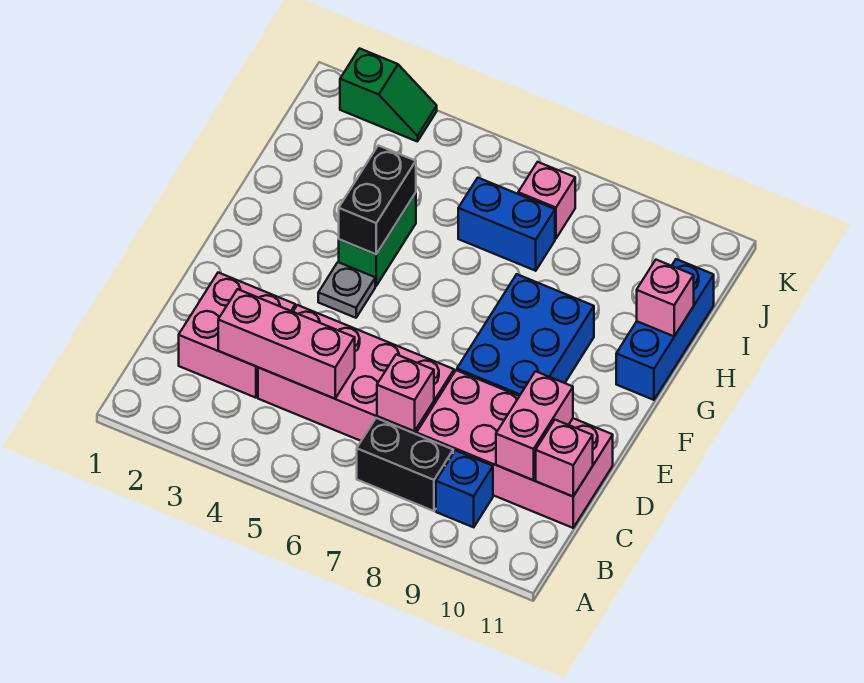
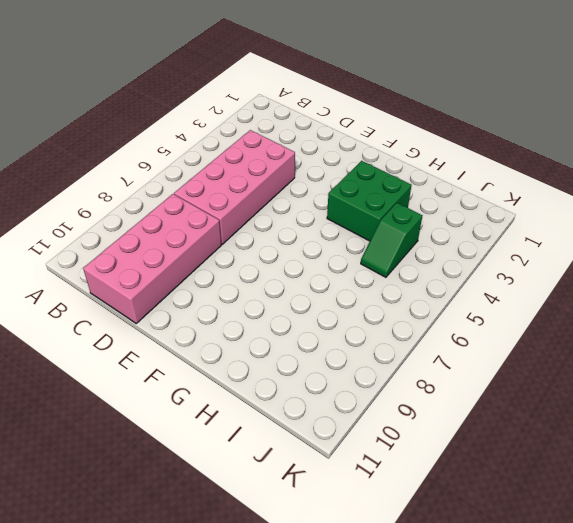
green 2x2 brick [327,161,412,241] -> green 1x2 brick [339,193,416,286]
green 1x2 slope [361,203,422,277] -> green 1x2 slope moved to [340,48,437,142]
none -> black 1x2 brick [357,418,453,511]
none -> blue 1x1 brick [436,451,493,527]
none -> pink 2x2 brick [179,273,295,398]

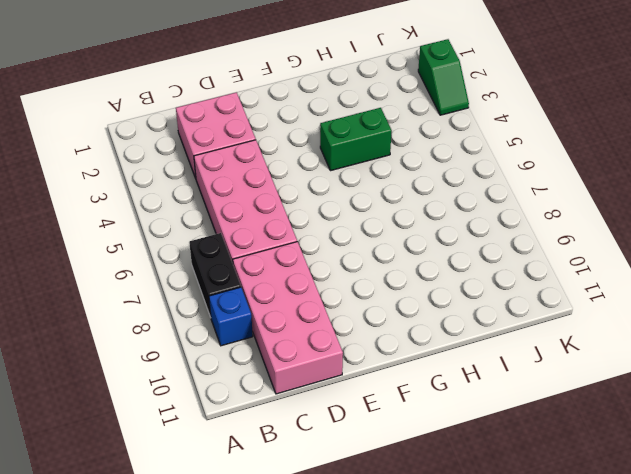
none -> blue 2x3 brick [457,274,594,396]
none -> grey 1x1 plate [318,262,375,318]
none -> blue 1x3 brick [616,259,714,400]

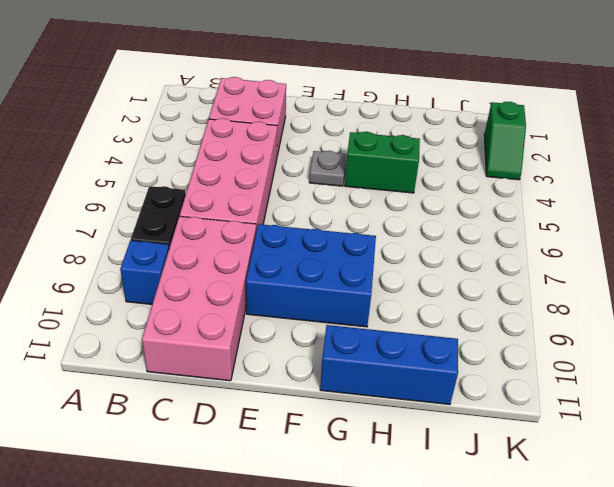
none -> blue 1x2 brick [458,178,555,271]
none -> pink 1x1 brick [518,162,575,239]
none -> pink 1x3 brick [218,289,355,399]

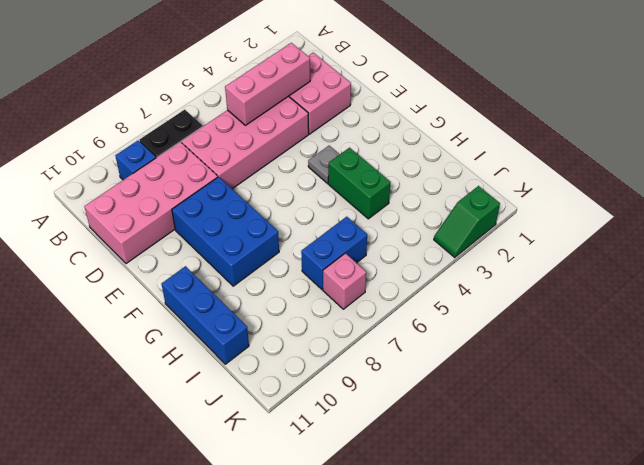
none -> pink 1x1 brick [377,354,434,431]
none -> pink 1x2 brick [496,371,573,480]
none -> pink 1x1 brick [536,420,593,496]

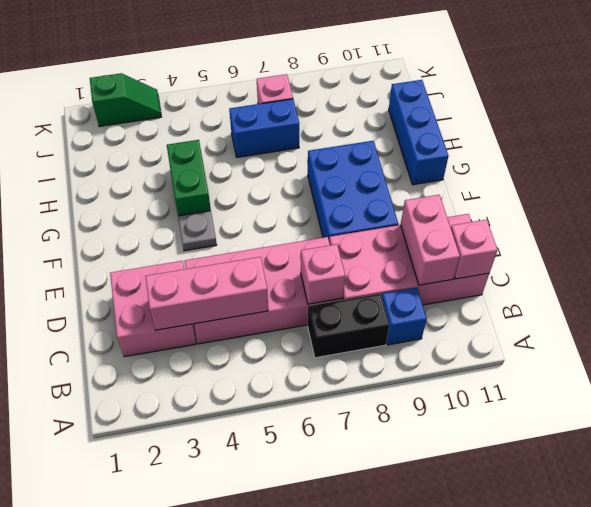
none -> black 1x2 brick [339,145,416,254]
none -> pink 1x1 brick [637,260,694,336]

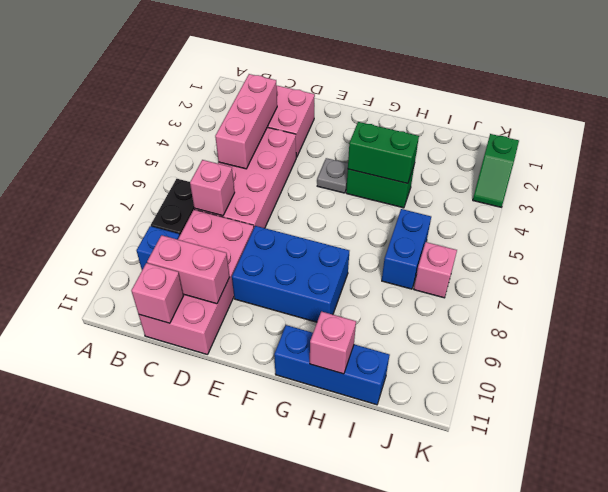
green 1x2 brick [348,122,419,183] -> black 1x2 brick [339,145,416,254]

